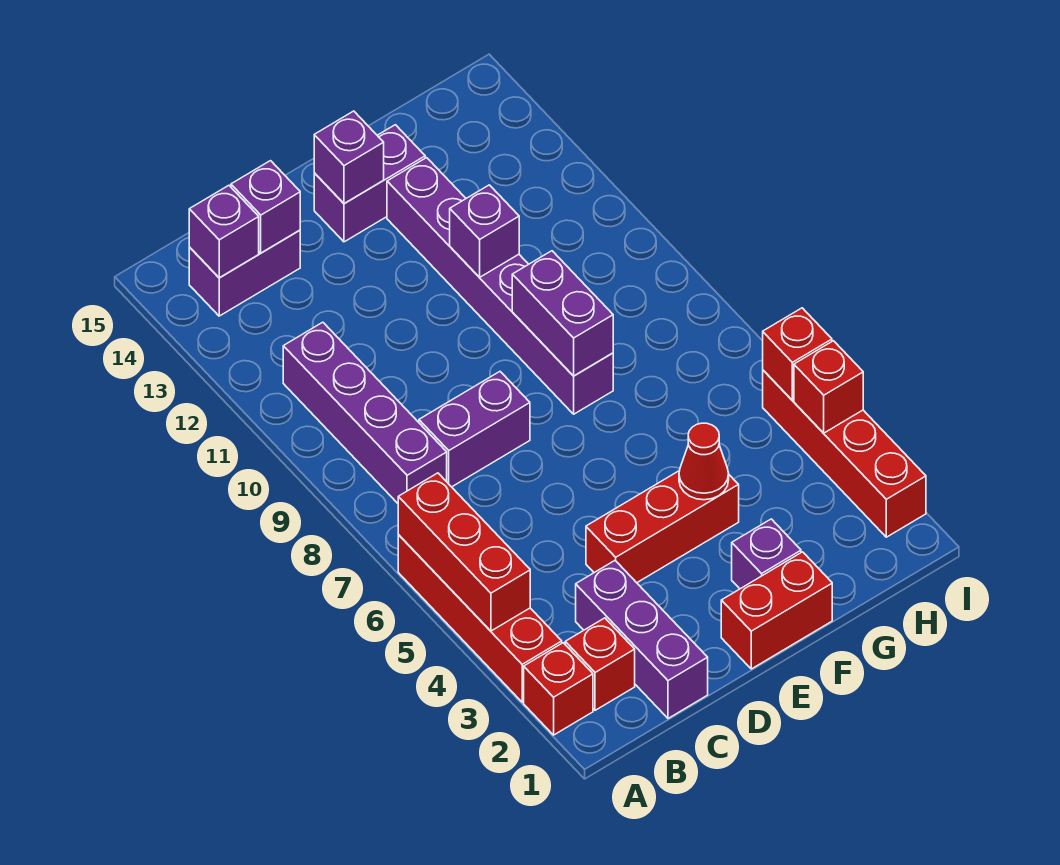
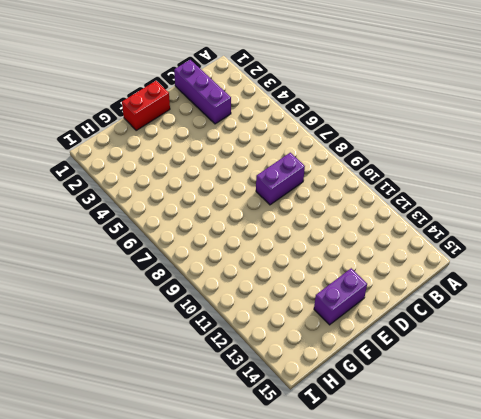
none -> red 1x1 brick [524,643,593,735]
none -> red 1x4 brick [398,535,562,702]
none -> red 1x1 brick [565,618,635,710]

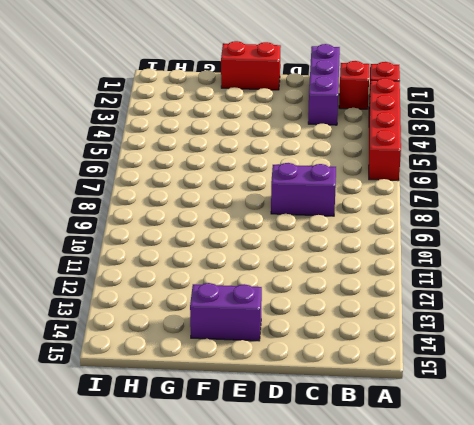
none -> purple 1x4 brick [283,322,447,503]
none -> purple 1x2 brick [189,230,300,316]
none -> red 1x3 brick [586,471,739,583]

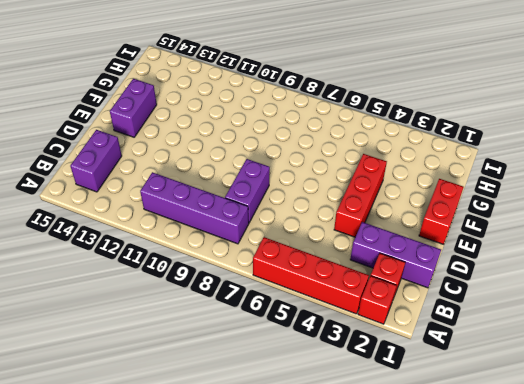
none -> purple 1x1 brick [732,519,801,589]
none -> purple 1x6 brick [387,158,613,414]
none -> red 1x4 brick [763,370,926,537]

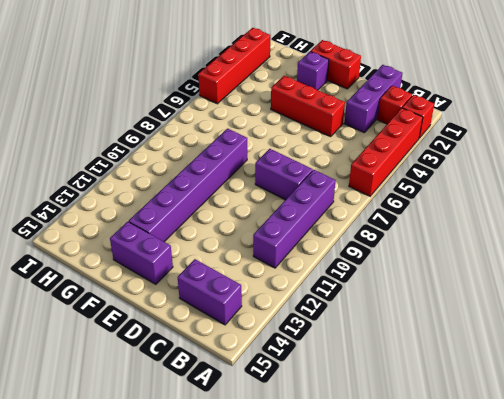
none -> red 1x3 brick [398,473,530,631]
none -> purple 1x1 brick [189,185,259,278]
none -> purple 1x1 brick [231,161,300,253]

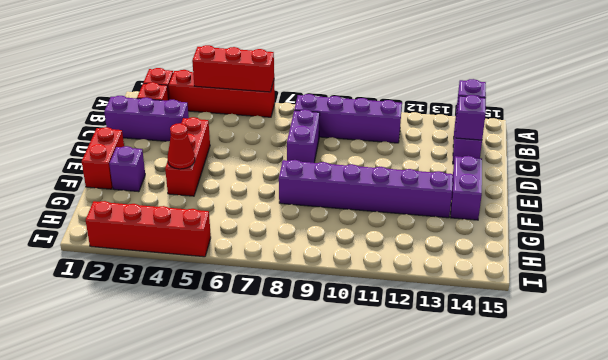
none -> purple 1x1 brick [314,111,384,203]
none -> purple 1x2 brick [512,251,613,376]
none -> purple 1x1 brick [450,185,519,277]

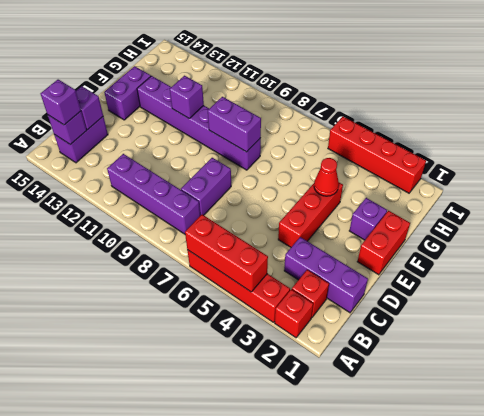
purple 1x1 brick [41,80,81,125] -> purple 1x1 brick moved to [314,111,384,203]
none -> red 1x1 brick [794,341,863,433]
none -> red 1x1 brick [763,308,832,400]

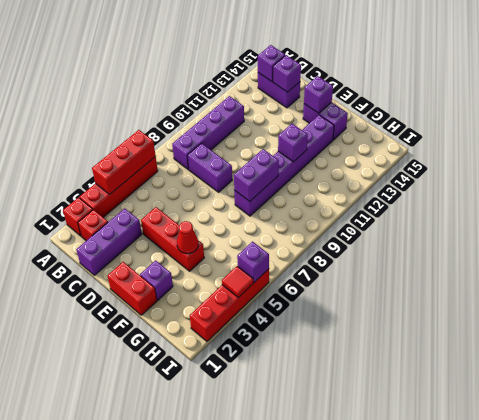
red 1x1 tile [222,266,253,298] -> red 1x1 brick [794,341,863,433]
purple 1x1 brick [237,242,269,282] -> red 1x1 brick [763,308,832,400]

